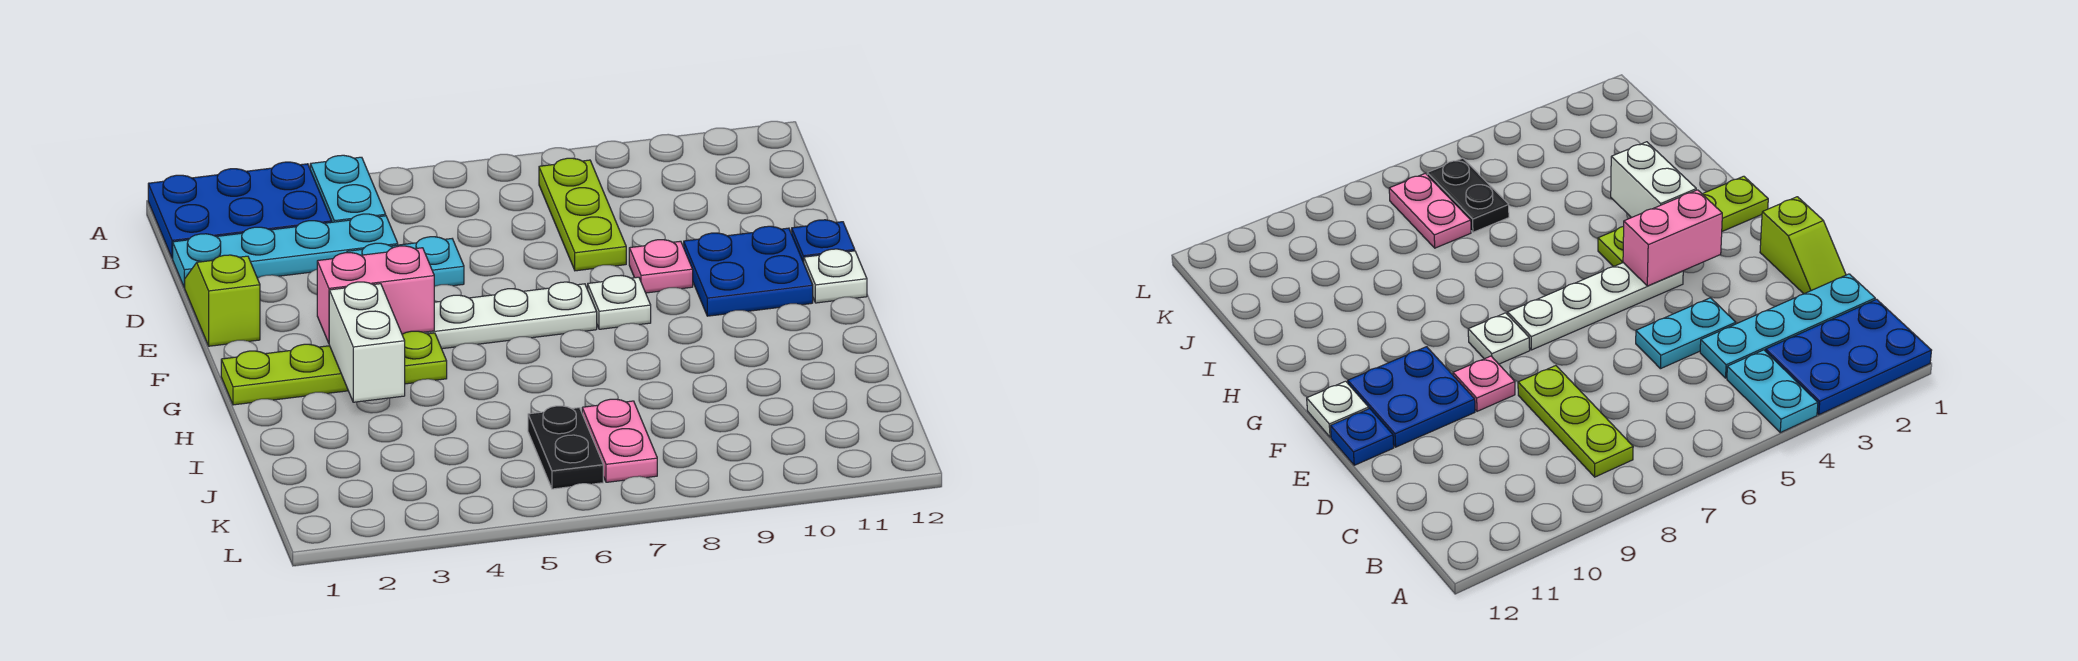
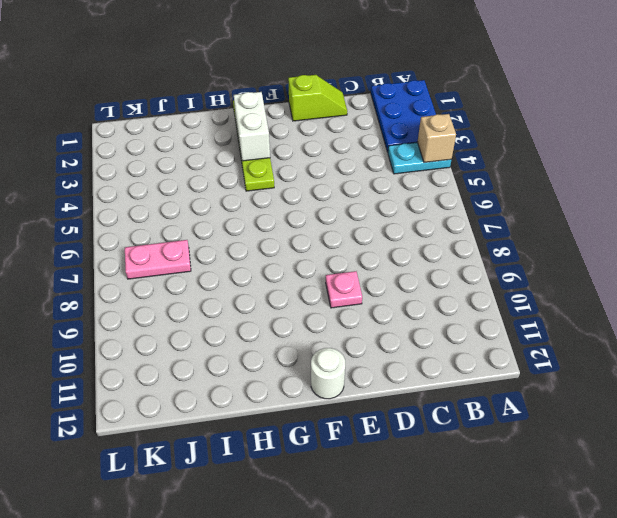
tan 1x1 brick [417,114,456,163] -> none
white 1x1 round brick [311,348,345,399] -> white 1x1 plate [804,249,867,303]
white 1x2 brick [234,92,270,161] -> white 1x2 brick turned to [329,282,405,402]
none -> lime 1x3 plate [539,158,626,271]
none -> cyan 1x4 plate [173,214,398,287]
none -> cyan 1x2 plate [347,237,464,287]

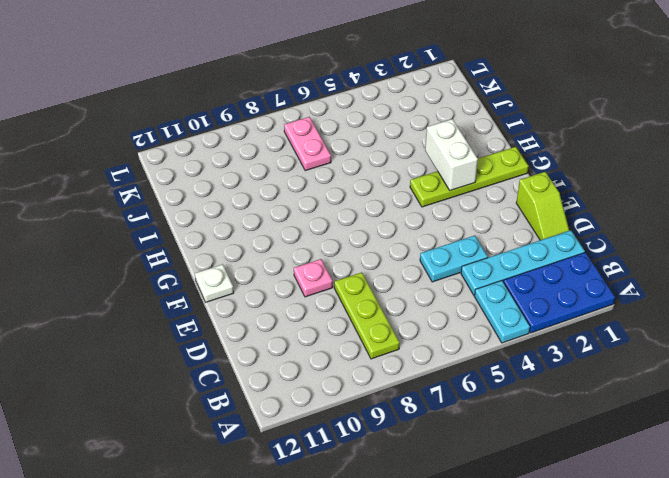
none -> blue 2x2 plate [684,226,813,316]
none -> blue 1x1 plate [792,220,855,263]
none -> white 1x4 plate [424,282,597,349]

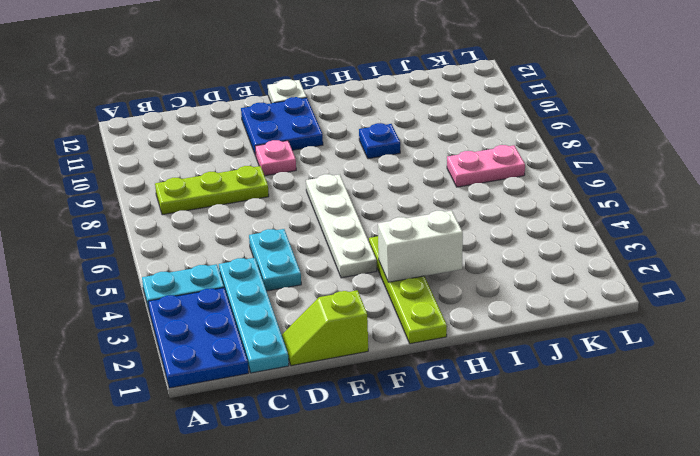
blue 1x1 plate [359,123,400,159] -> blue 1x1 plate moved to [792,220,855,263]
none -> white 1x1 plate [588,276,651,329]
none -> black 1x2 plate [528,406,603,489]
none -> pink 1x2 brick [317,246,434,343]

